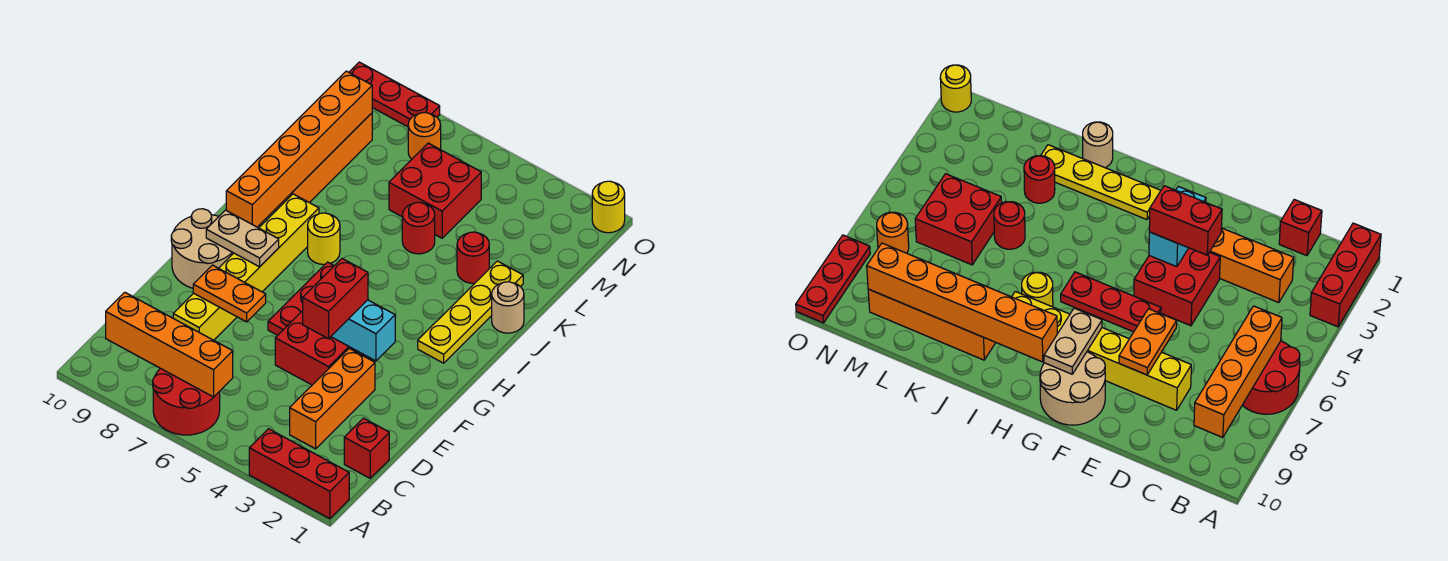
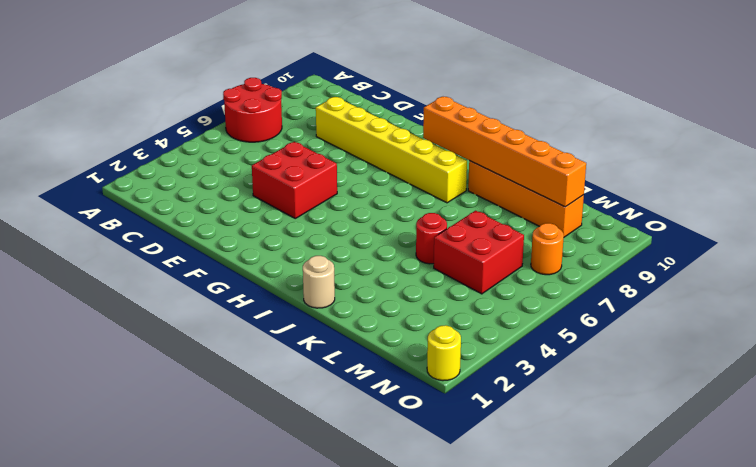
none -> red 1x3 brick [249,429,349,519]
none -> red 1x1 brick [344,418,389,478]
none -> orange 1x3 brick [290,349,375,449]

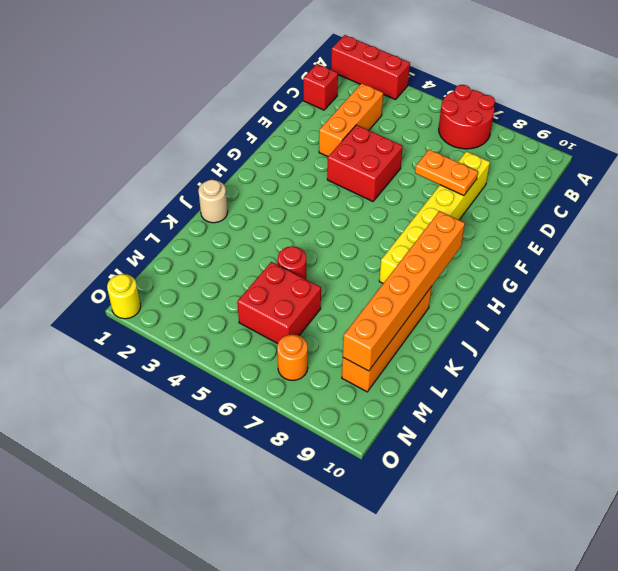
none -> red 1x3 plate [268,262,334,335]
none -> tan 2x2 round brick [171,209,233,288]
none -> yellow 1x4 plate [418,261,523,363]

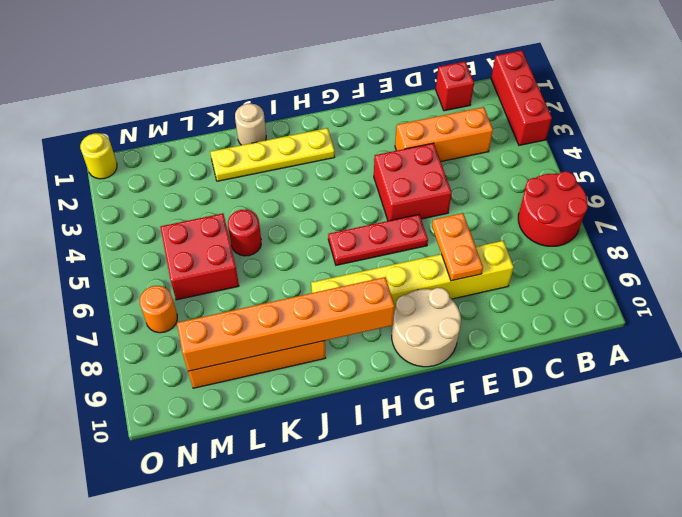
none -> yellow 1x1 round brick [308,213,340,264]
none -> red 1x1 round brick [457,232,489,283]
none -> red 1x3 plate [349,62,440,127]

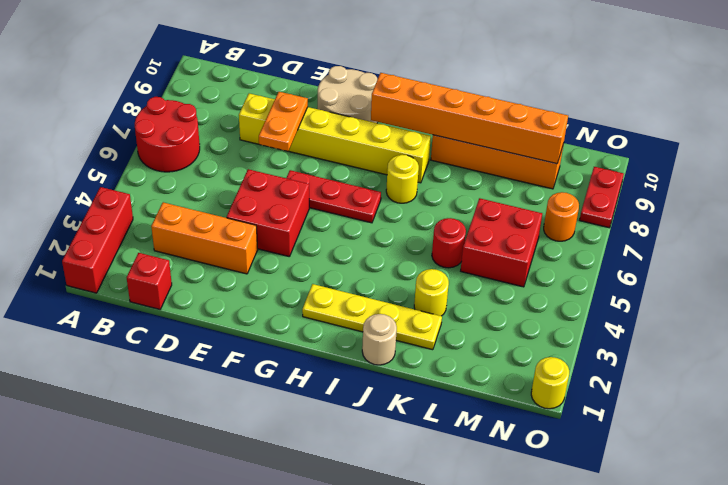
yellow 1x1 round brick [414,269,449,316] -> red 1x1 round brick [457,232,489,283]
red 1x2 plate [580,167,624,228] -> red 1x3 plate [349,62,440,127]
none -> orange 1x4 brick [106,292,233,397]
none -> cyan 1x2 brick [331,300,395,361]
none -> tan 1x2 plate [206,210,279,267]

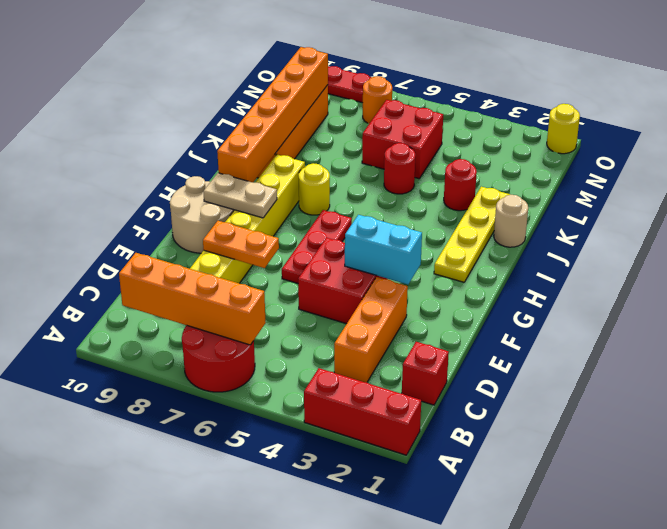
none -> red 1x2 brick [303,259,368,339]

